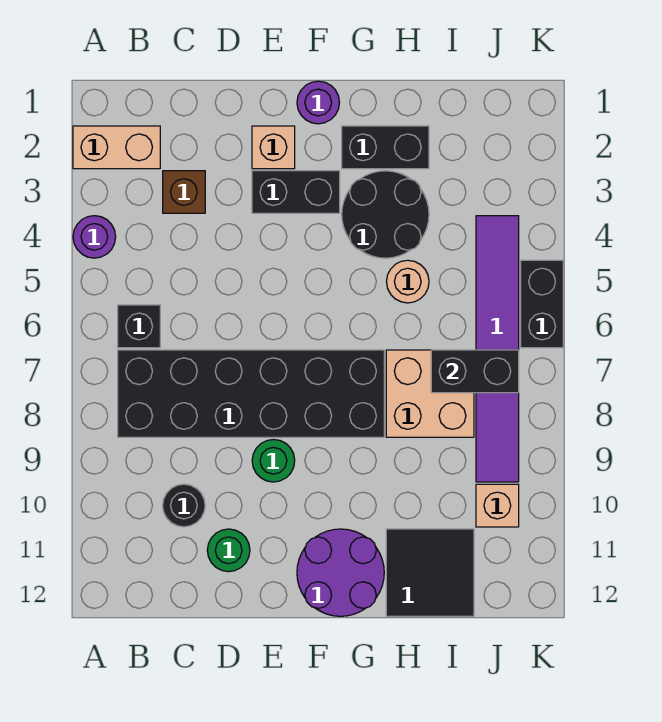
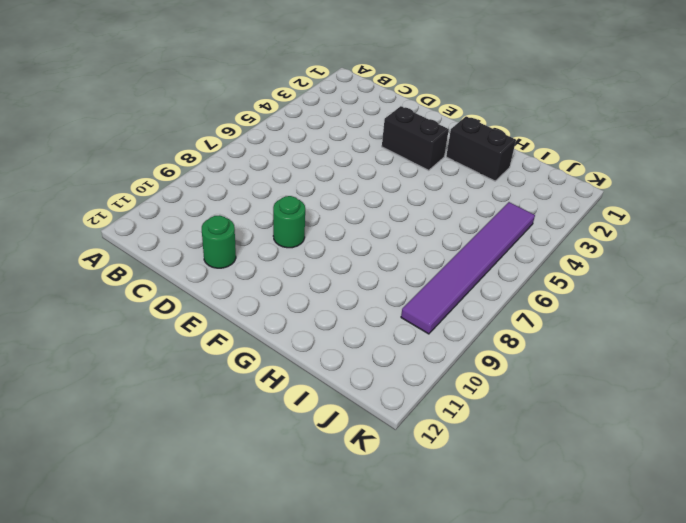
none -> tan 1x2 brick [73,126,160,169]
none -> purple 1x1 round brick [73,216,116,258]
none -> black 1x1 brick [118,305,160,348]

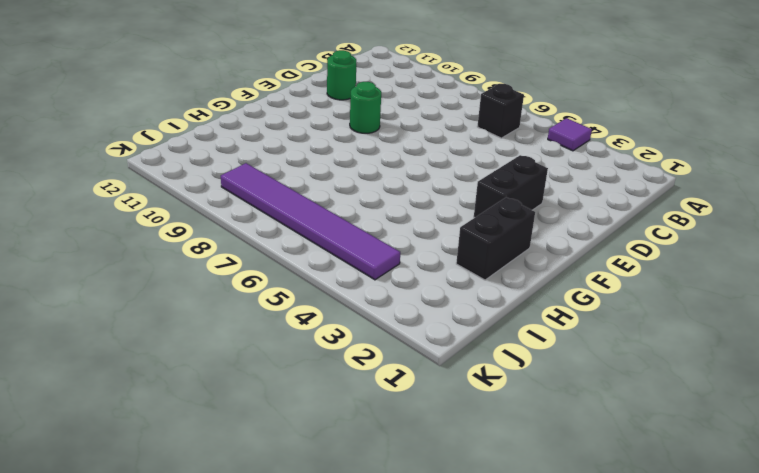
purple 1x1 tile [548,118,592,151] -> purple 1x1 round brick [73,216,116,258]
none -> tan 1x2 brick [73,126,160,169]
none -> black 2x6 brick [118,350,384,437]
none -> brown 1x1 brick [163,171,205,213]

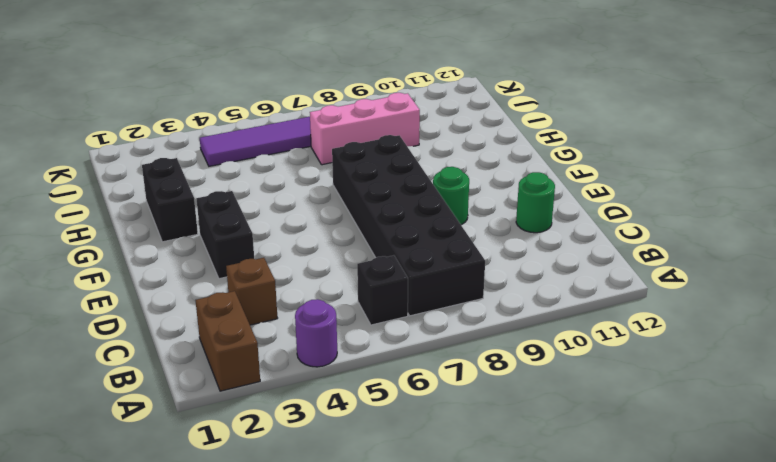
brown 1x2 brick [196,291,260,391] -> tan 1x2 brick [73,126,160,169]
pink 1x3 brick [310,93,420,165] -> tan 2x2 brick [386,350,474,437]
none -> black 1x1 round brick [163,484,205,527]
none -> tan 1x1 brick [252,126,295,169]
none -> purple 1x1 round brick [297,81,339,124]

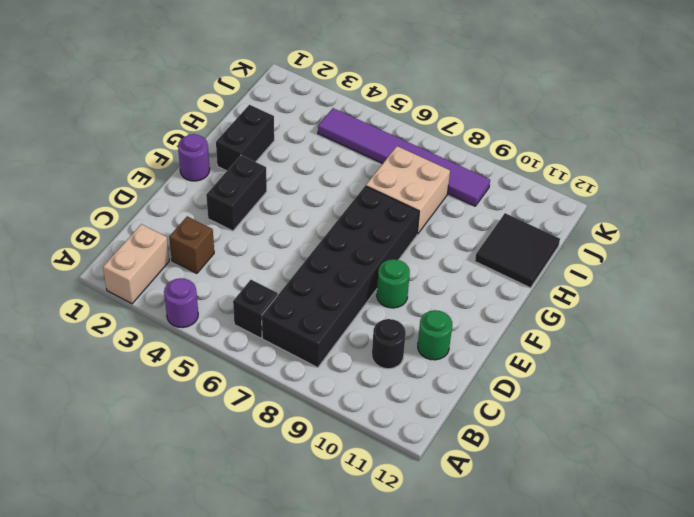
none -> tan 1x1 brick [252,126,295,169]
none -> purple 2x2 round brick [297,529,384,616]
none -> black 2x2 round brick [342,171,429,258]

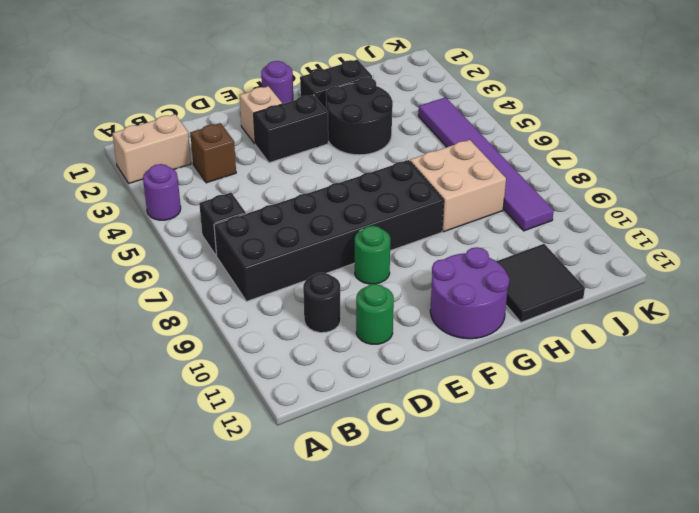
none -> tan 1x1 round brick [386,260,429,303]
none -> tan 1x1 brick [476,484,519,527]
none -> black 1x2 brick [521,260,563,348]

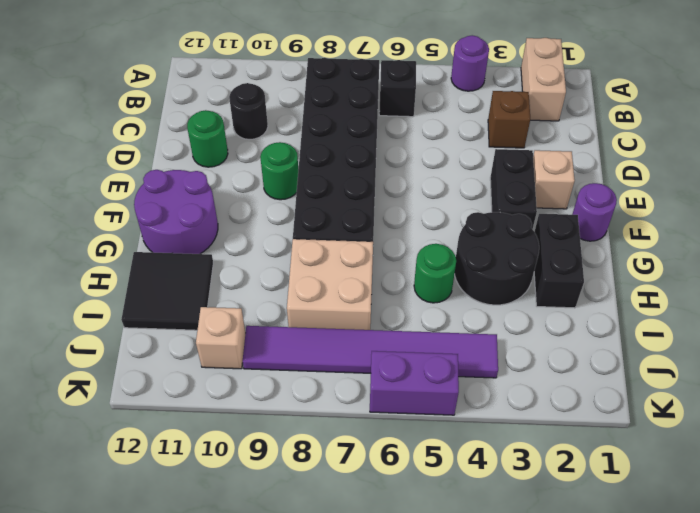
green 1x1 round brick [414,244,456,303] -> tan 1x1 round brick [386,260,429,303]
purple 1x2 brick [370,351,459,415] -> black 1x2 brick [521,260,563,348]
none -> black 1x2 brick [431,350,519,393]

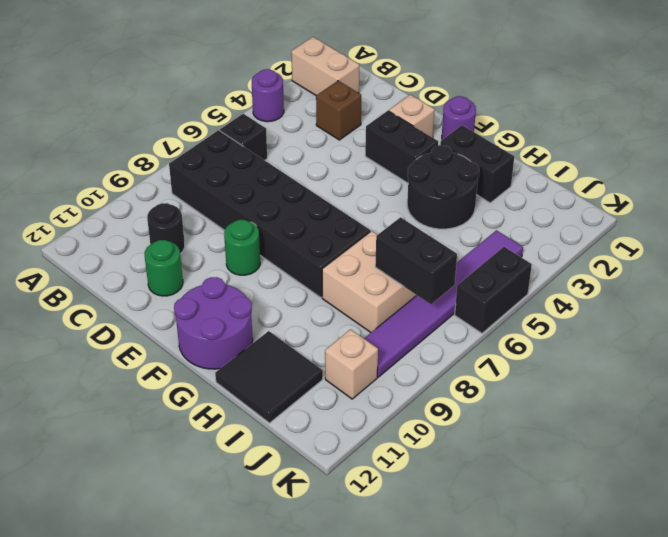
none -> tan 1x1 round brick [386,260,429,303]

